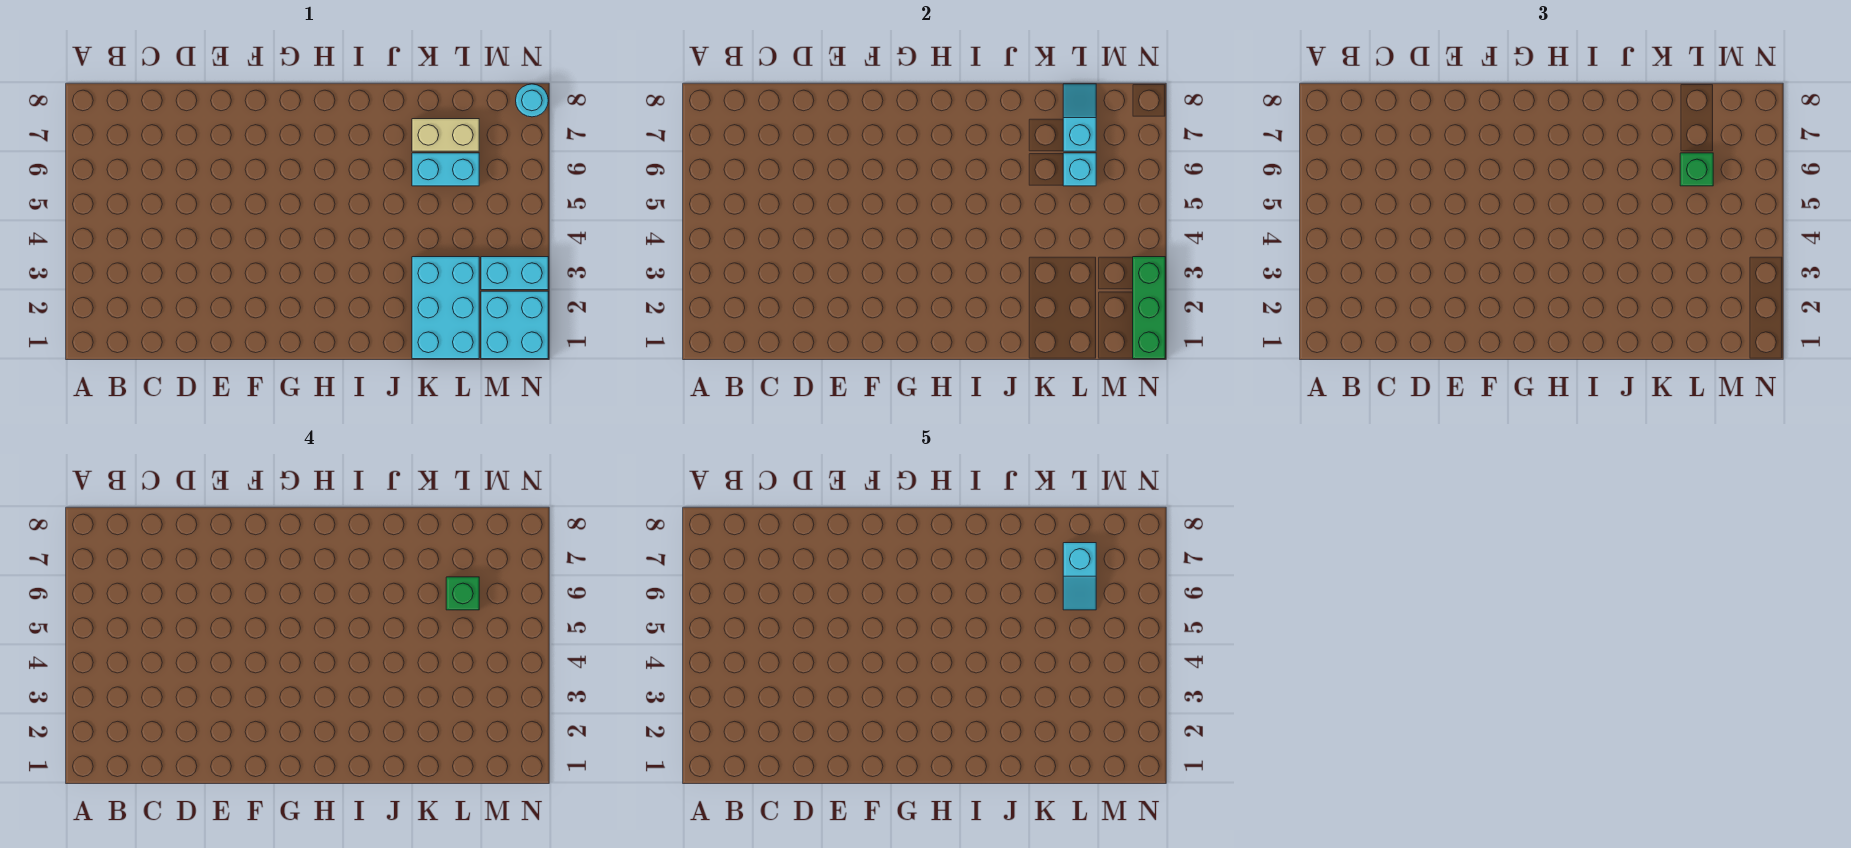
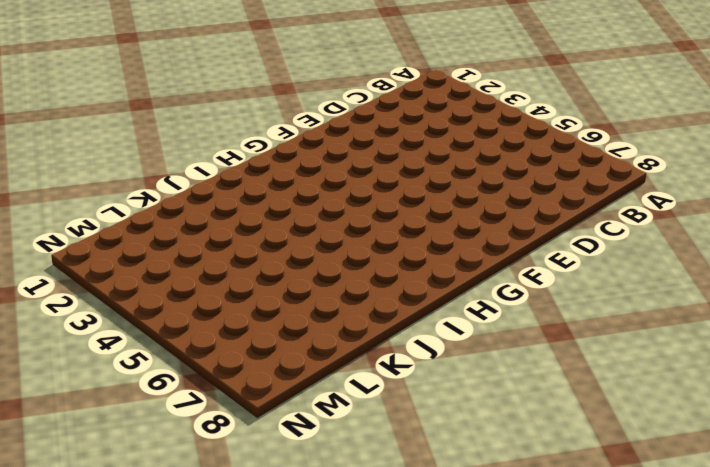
none -> cyan 2x3 brick [412,257,479,359]
none -> cyan 1x2 brick [412,153,479,186]
none -> tan 1x2 brick [412,119,479,151]

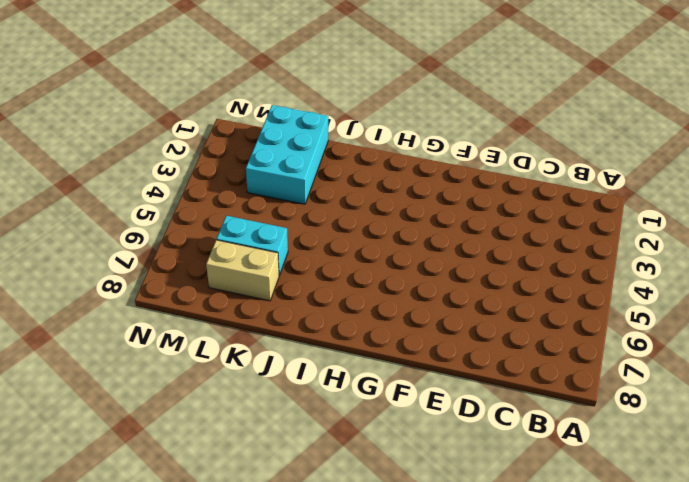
none -> cyan 2x2 brick [481,291,548,359]
none -> cyan 1x2 brick [481,257,548,290]
none -> cyan 1x1 round brick [516,84,548,117]

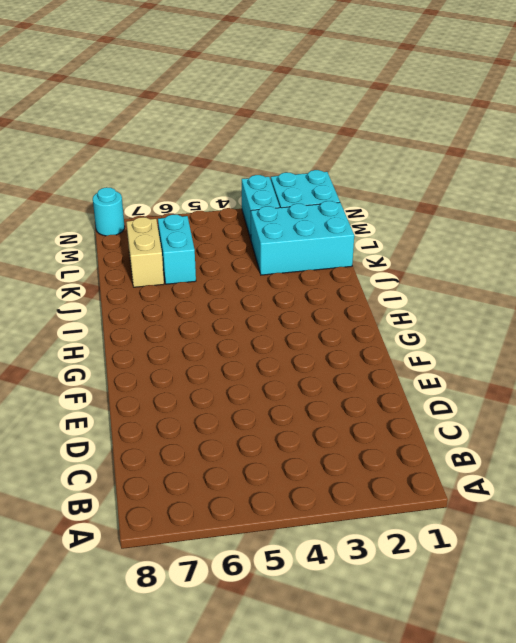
none -> cyan 1x1 brick [1063,153,1096,186]
none -> cyan 1x2 slope [1063,84,1096,151]
none -> green 1x3 brick [1133,257,1165,359]

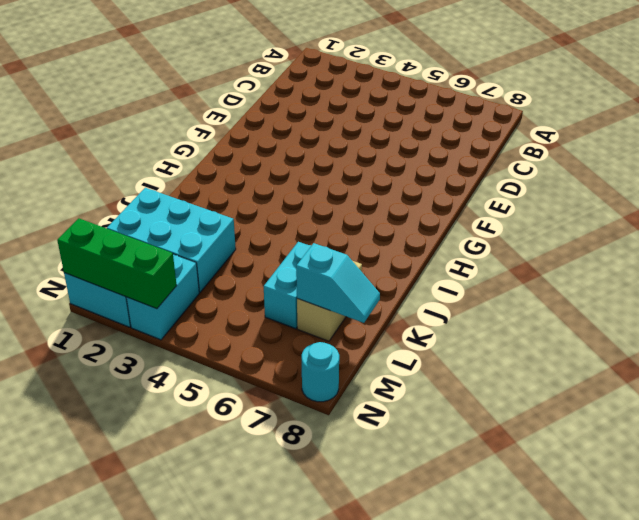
none -> cyan 1x1 brick [1063,153,1096,186]
none -> green 1x1 brick [1680,153,1713,186]
none -> green 1x1 brick [446,577,479,610]

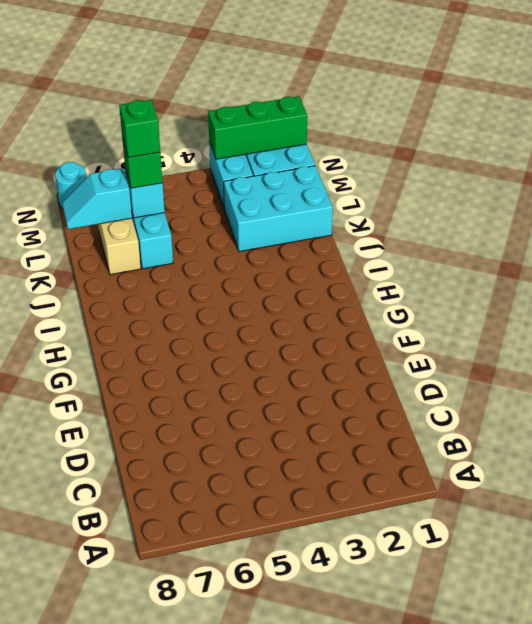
none -> cyan 1x2 slope [1063,543,1096,610]

